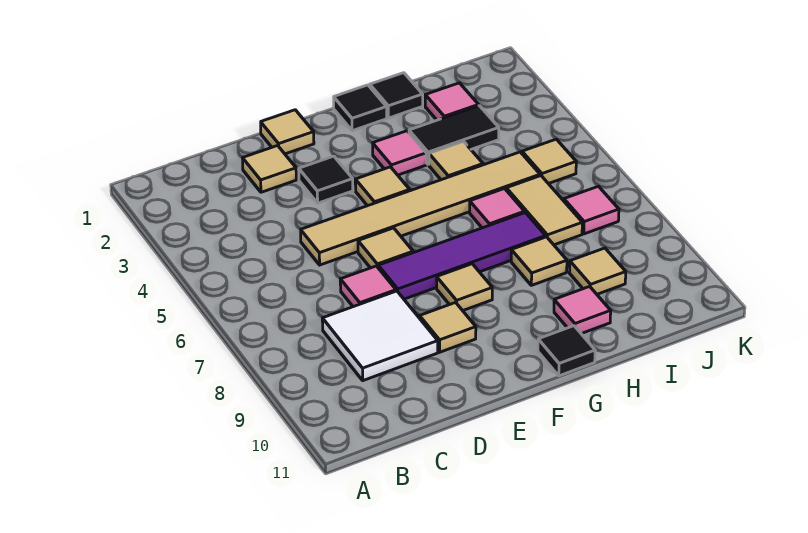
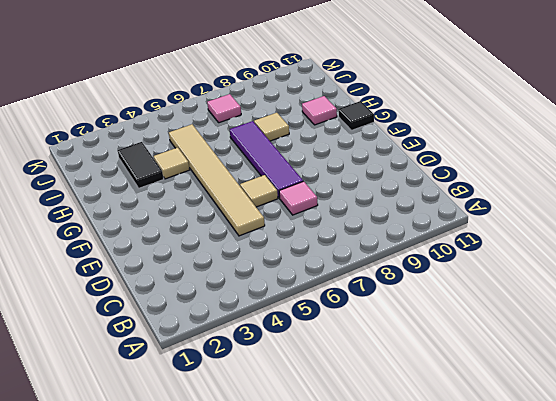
none -> white 2x2 tile [322,291,438,381]
none -> tan 1x1 tile [243,146,296,192]
none -> tan 1x1 tile [261,110,314,154]

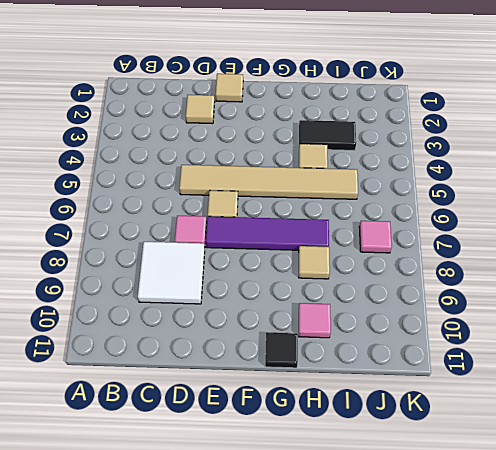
none -> black 1x1 tile [299,156,353,203]
none -> tan 1x1 tile [420,303,476,352]
none -> tan 1x1 tile [355,167,410,206]

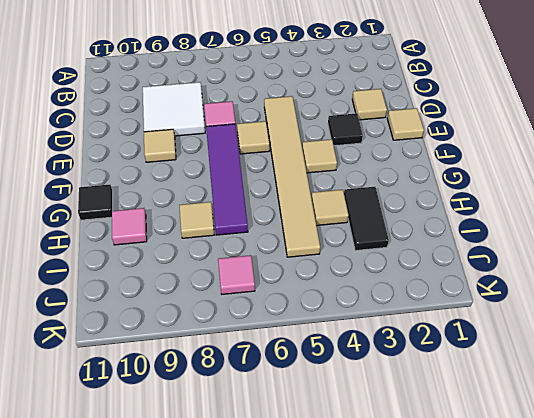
none -> tan 1x1 tile [437,264,492,311]
none -> black 1x1 tile [334,85,387,131]
none -> pink 1x1 tile [373,131,426,175]

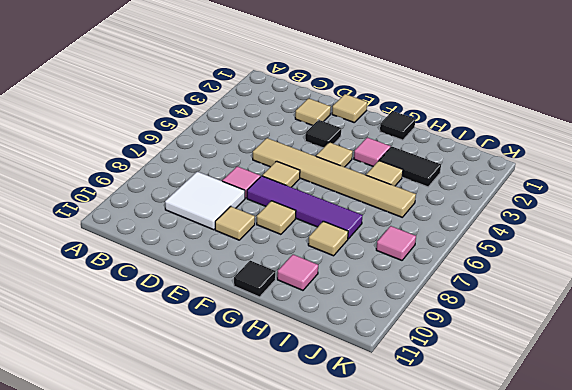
none -> black 1x1 tile [370,73,423,118]
none -> pink 1x1 tile [470,189,525,228]
none -> pink 1x1 tile [425,83,479,120]

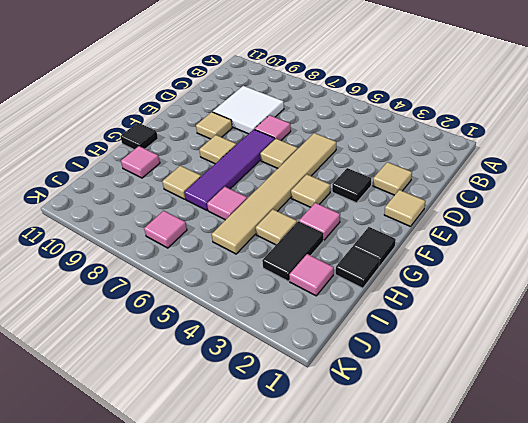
none -> tan 1x2 tile [506,176,582,245]
none -> tan 1x1 tile [569,248,626,294]
none -> tan 1x1 tile [522,139,576,184]

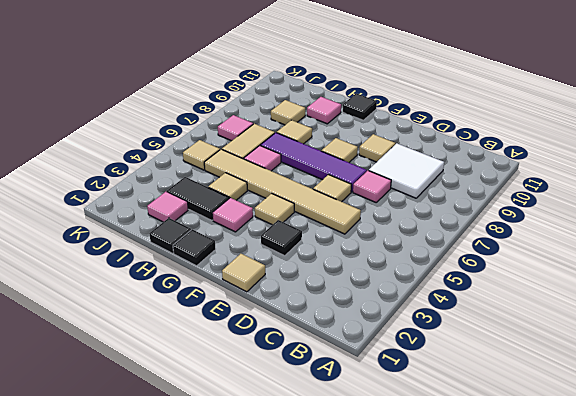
none -> tan 1x1 tile [243,146,296,192]

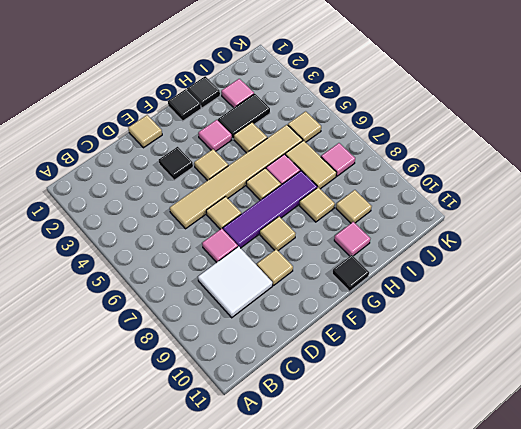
tan 1x1 tile [246,168,281,200] -> tan 1x1 tile moved to [243,146,296,192]

